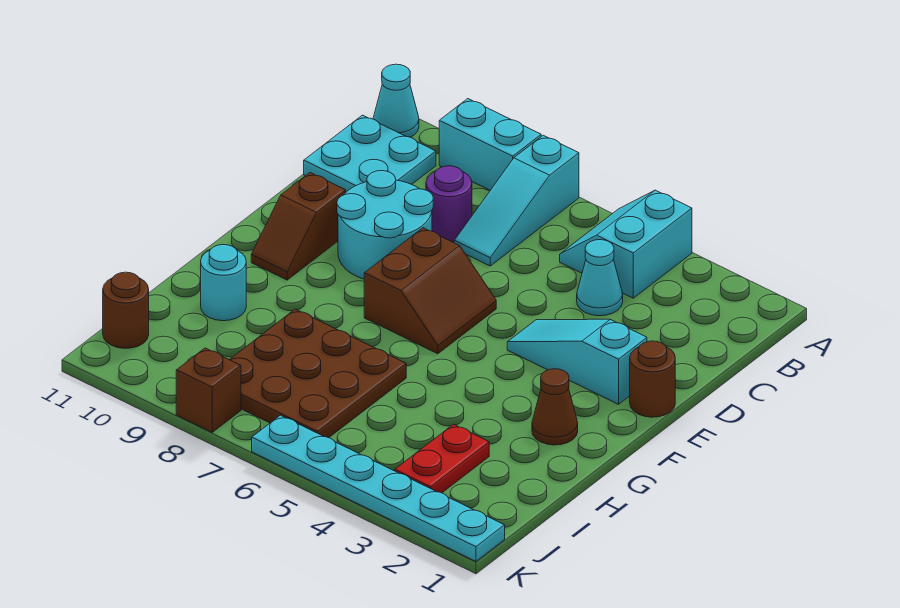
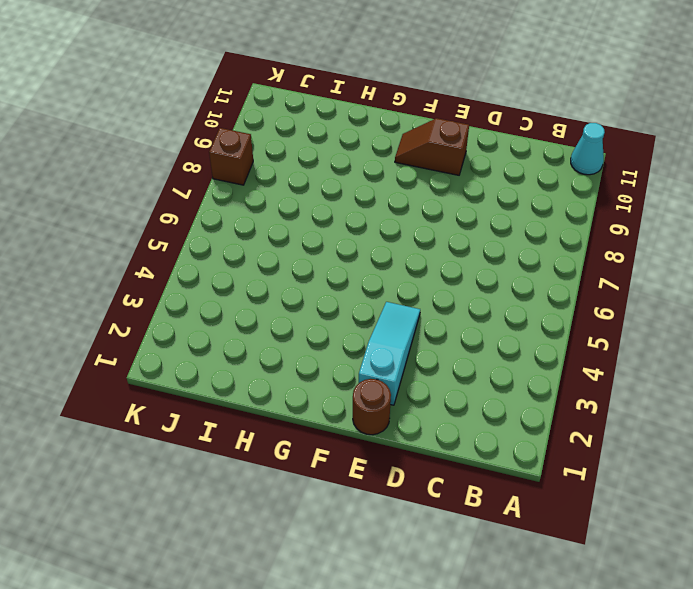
none -> cyan 2x2 slope [560,190,692,298]
none -> cyan 1x3 slope [454,135,579,266]
none -> cyan 1x2 brick [439,99,541,190]

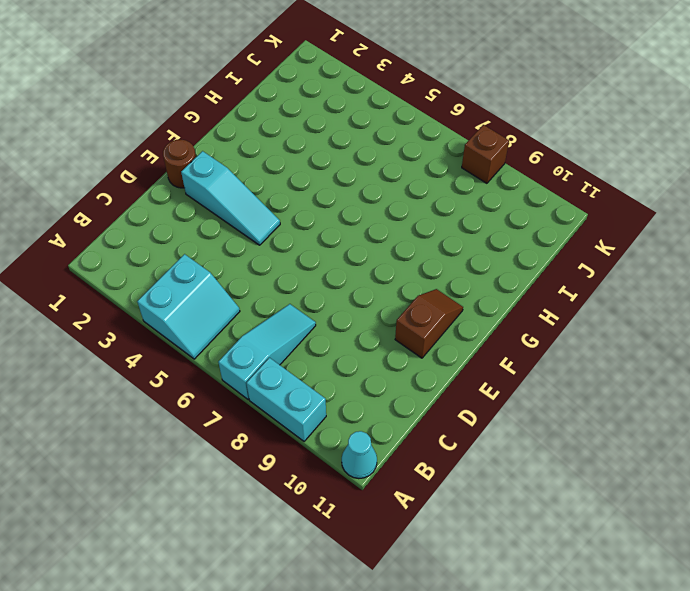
none -> cyan 2x2 plate [304,115,436,192]
none -> cyan 1x1 cone [577,240,623,316]
none -> purple 1x1 round brick [426,166,472,242]

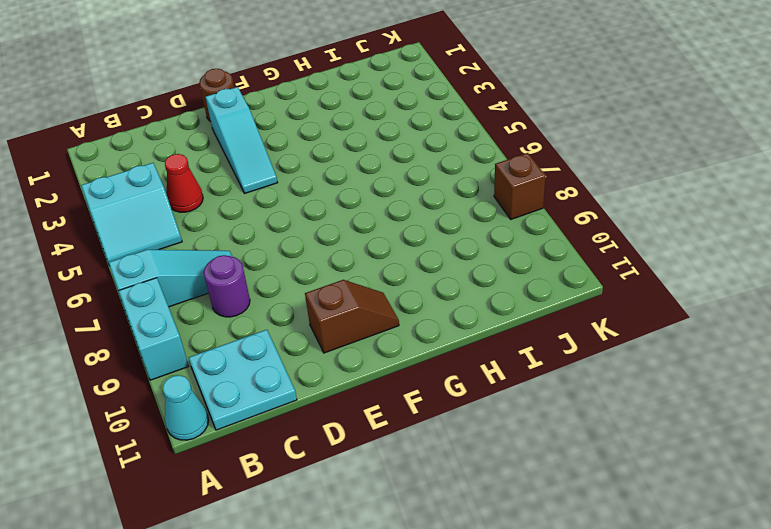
red 1x1 cone [165,154,203,212] -> cyan 1x1 cone [577,240,623,316]
none -> cyan 2x2 round brick [337,171,433,279]
none -> brown 2x2 slope [364,228,496,354]
none -> brown 1x1 cone [532,369,578,445]

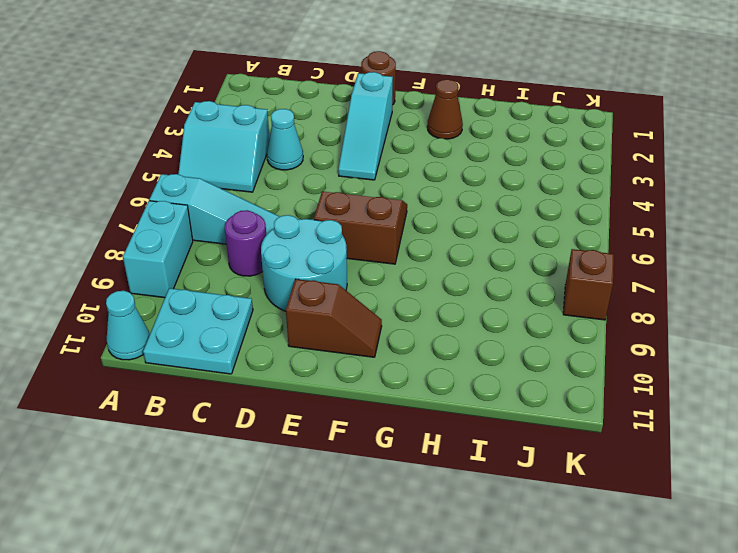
none -> brown 3x3 plate [230,309,406,438]
none -> cyan 1x1 round brick [201,245,246,321]
none -> red 1x2 plate [395,424,489,493]

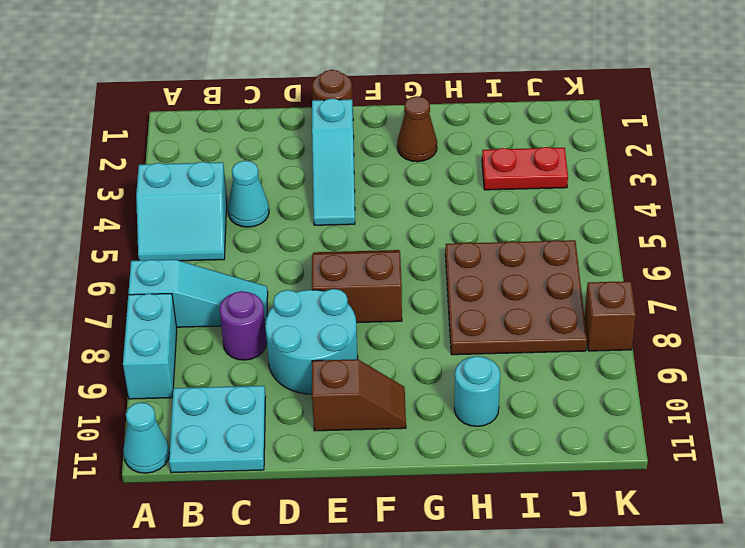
none -> brown 1x1 round brick [103,272,149,348]
none -> cyan 1x6 plate [252,415,505,561]

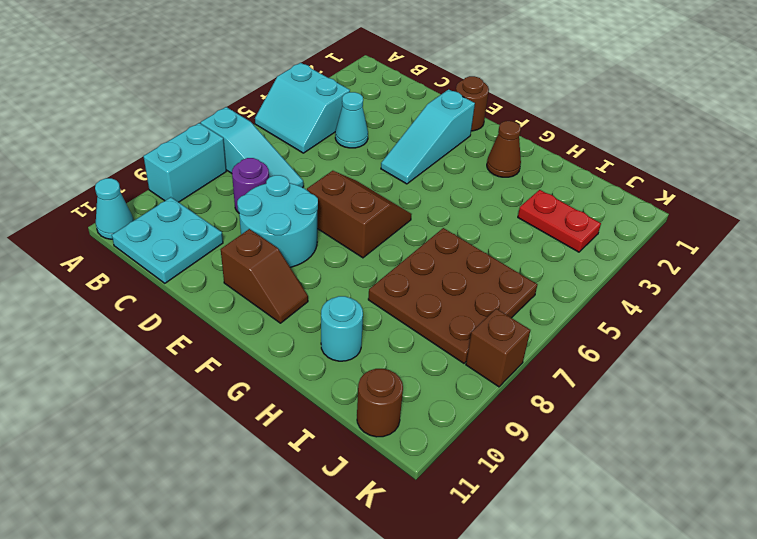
none -> cyan 1x6 plate [252,415,505,561]

